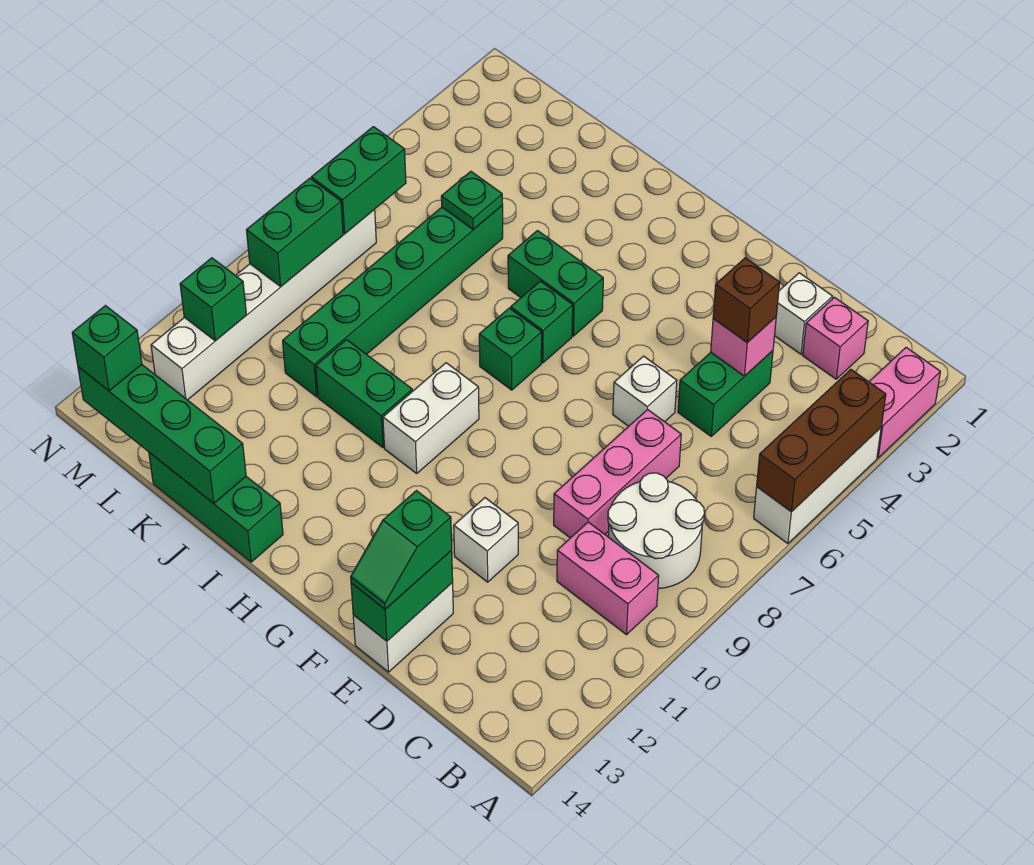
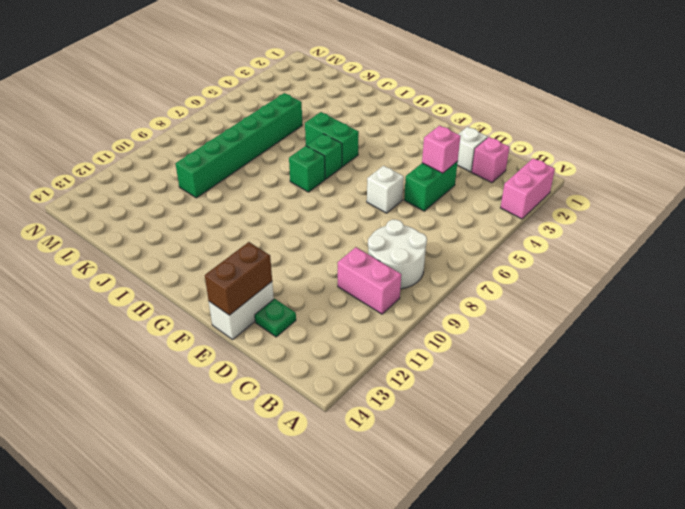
green 1x1 plate [255,299,296,337] -> green 1x1 plate moved to [441,172,503,229]
brown 1x2 brick [205,242,272,315] -> green 1x2 brick [351,550,453,641]
none -> white 1x3 brick [754,428,881,544]
none -> pink 1x3 brick [554,409,681,538]
none -> white 1x1 brick [454,498,518,582]
none -> white 1x2 brick [383,363,479,473]

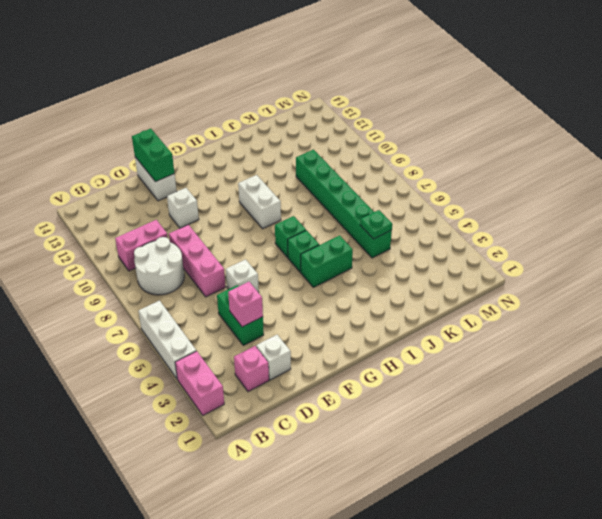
none -> green 1x2 brick [316,340,412,448]
none -> green 1x3 brick [149,453,283,562]
none -> white 1x6 brick [151,209,376,400]
none -> brown 1x3 brick [757,369,886,512]

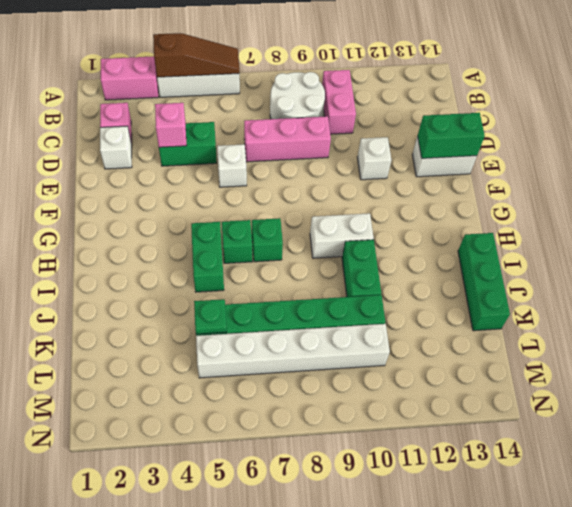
brown 1x3 slope [153,33,239,77] -> brown 1x3 brick [757,369,886,512]
white 1x6 brick [196,324,390,378] -> white 1x6 brick moved to [151,209,376,400]
none -> green 1x4 brick [78,364,246,503]
none -> green 1x2 brick [311,127,406,233]
none -> green 1x2 brick [247,178,343,286]
none -> green 1x1 brick [180,258,246,341]

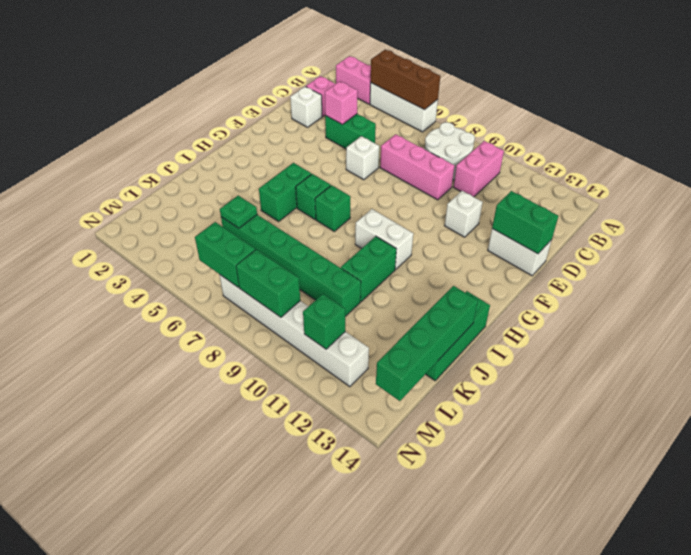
none -> brown 1x1 brick [713,258,780,342]
none -> green 1x2 slope [351,491,452,609]
none -> green 1x1 brick [72,306,142,391]

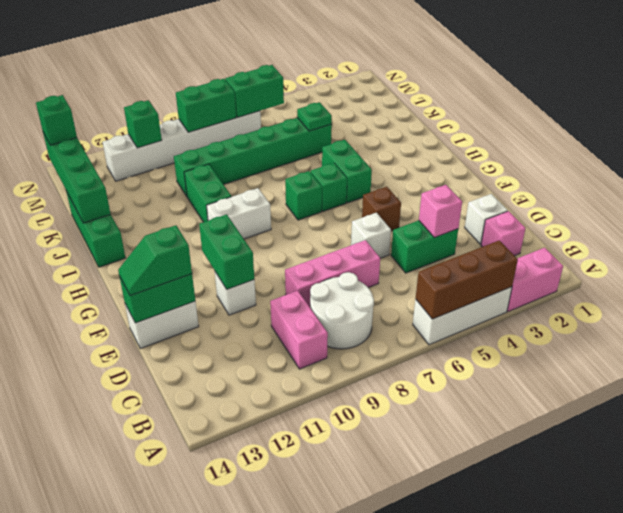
green 1x2 brick [199,214,254,289] -> none
brown 1x1 brick [362,187,401,231] -> brown 1x1 brick moved to [713,258,780,342]

